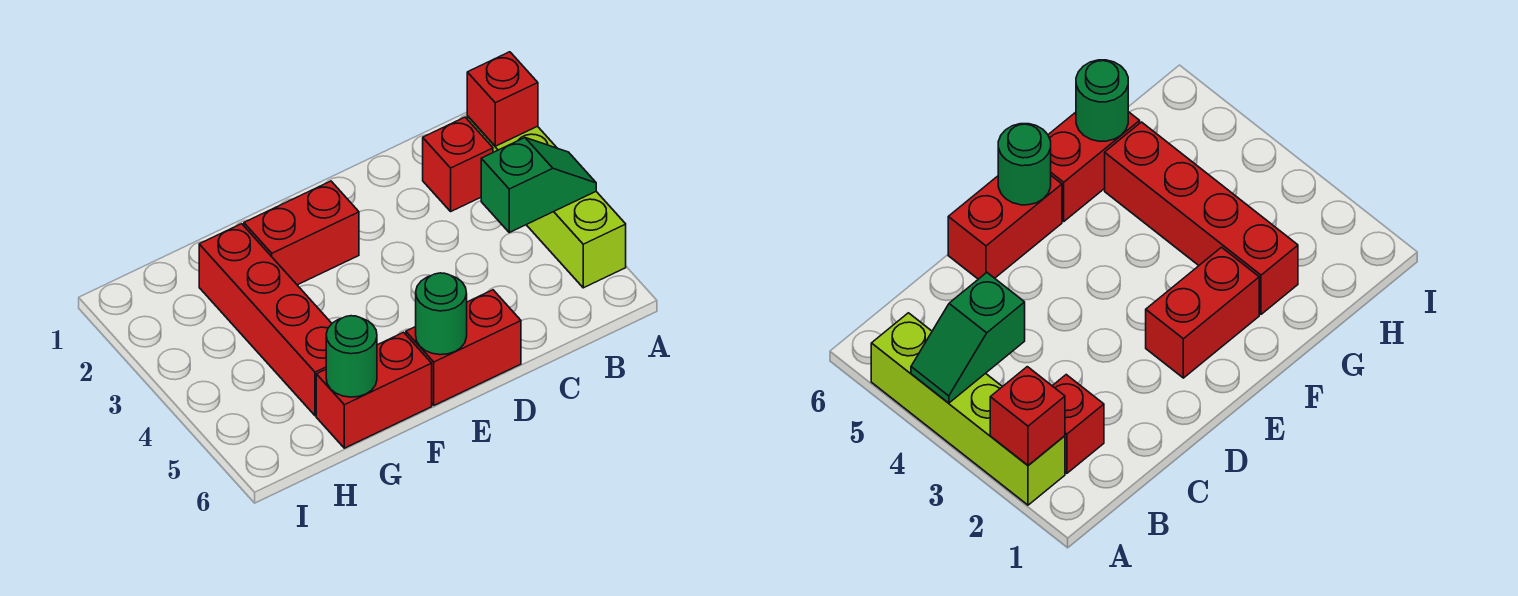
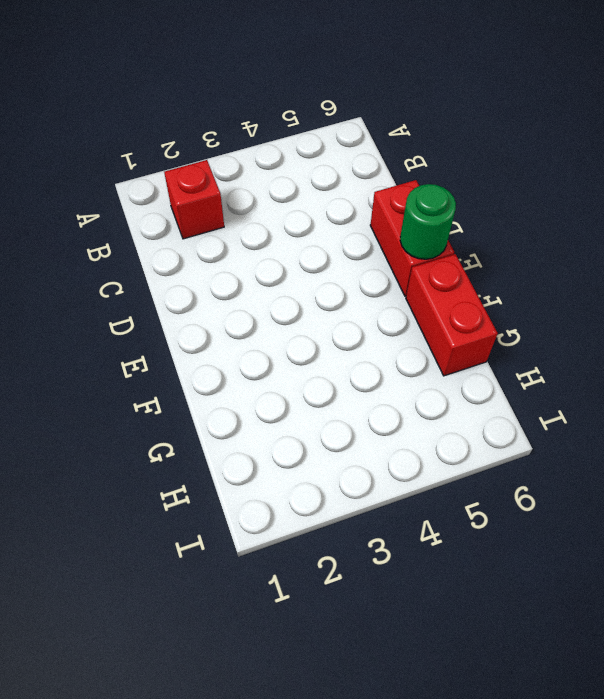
none -> lime 1x4 brick [467,116,626,288]
none -> red 1x2 brick [244,181,359,285]

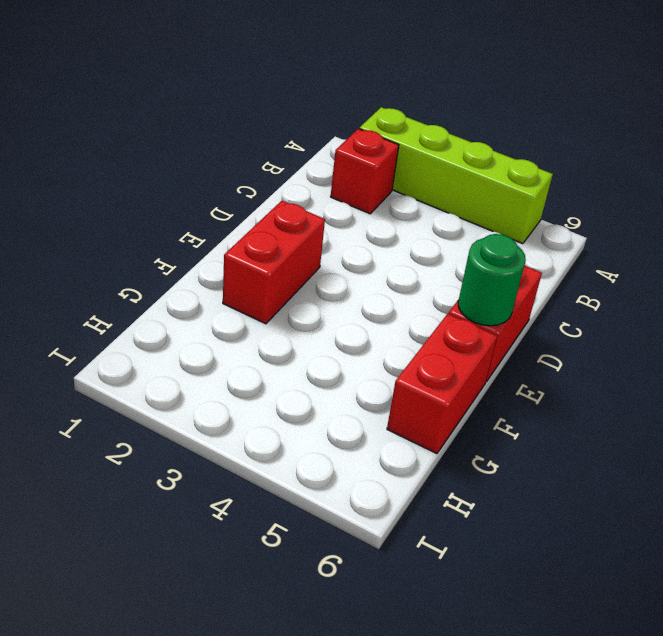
none -> red 1x4 brick [199,224,332,416]
none -> red 1x1 brick [467,52,538,146]

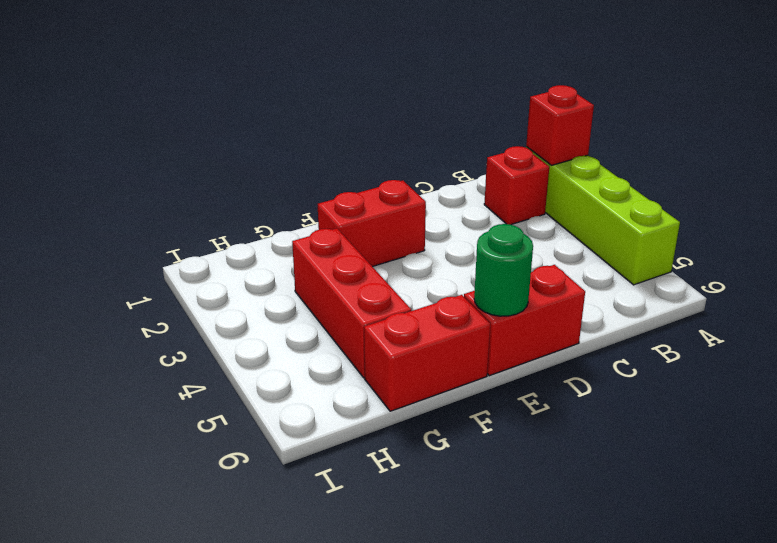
red 1x3 brick [292,228,411,378] -> red 1x4 brick [199,224,332,416]
none -> green 1x2 slope [481,138,596,233]
none -> green 1x1 round brick [326,316,377,397]

